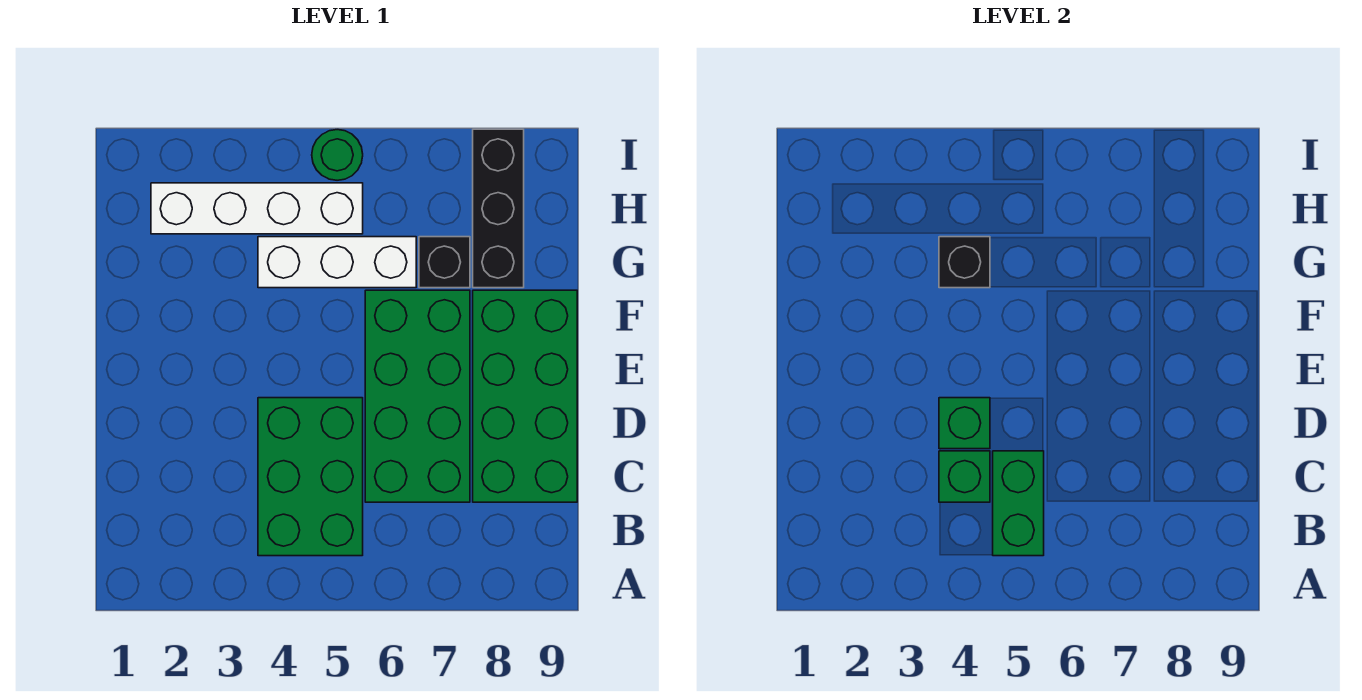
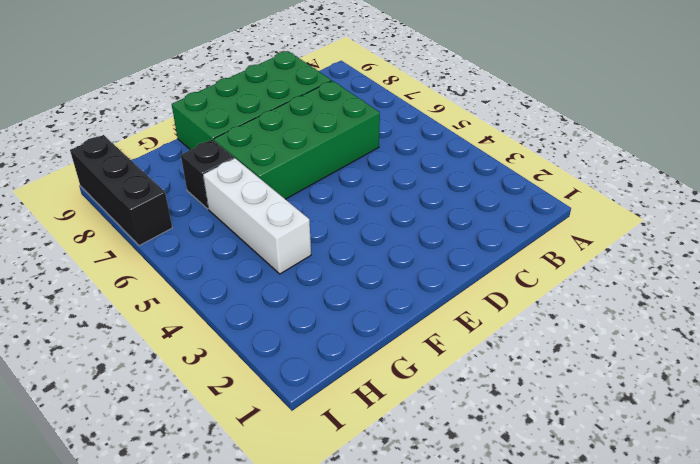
black 1x3 brick [70,135,172,246] -> black 1x3 brick turned to [473,129,524,288]
none -> green 2x3 brick [258,398,363,556]
none -> white 1x4 brick [151,183,363,234]
none -> green 1x1 round brick [312,130,363,180]

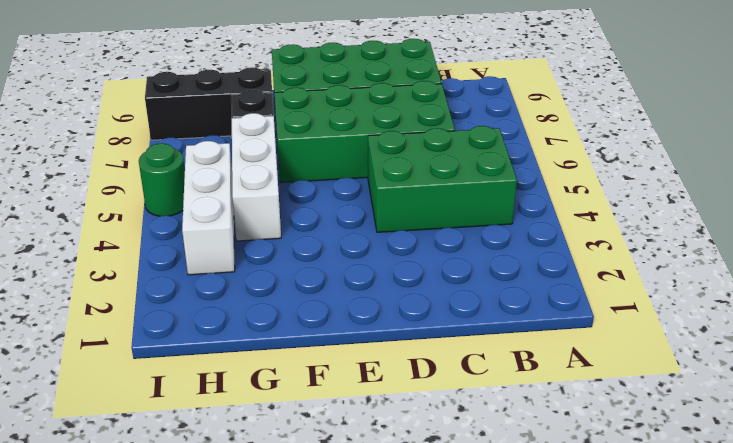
white 1x3 brick [182,141,235,275] -> white 1x4 brick [151,183,363,234]
none -> green 1x2 brick [993,451,1044,556]
none -> green 1x1 brick [939,451,990,502]
none -> green 1x1 brick [939,398,990,449]

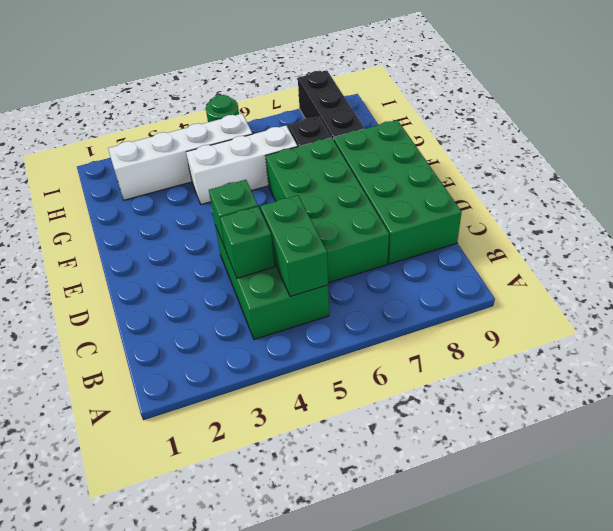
none -> black 1x1 brick [939,237,990,288]

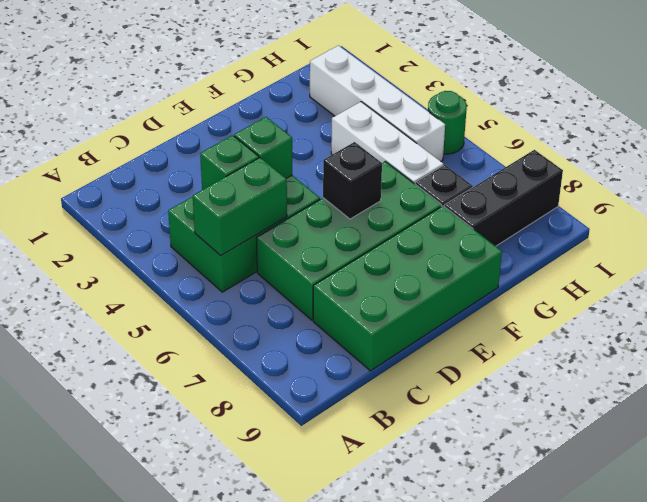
black 1x1 brick [323,142,382,219] -> black 1x1 brick moved to [939,237,990,288]

